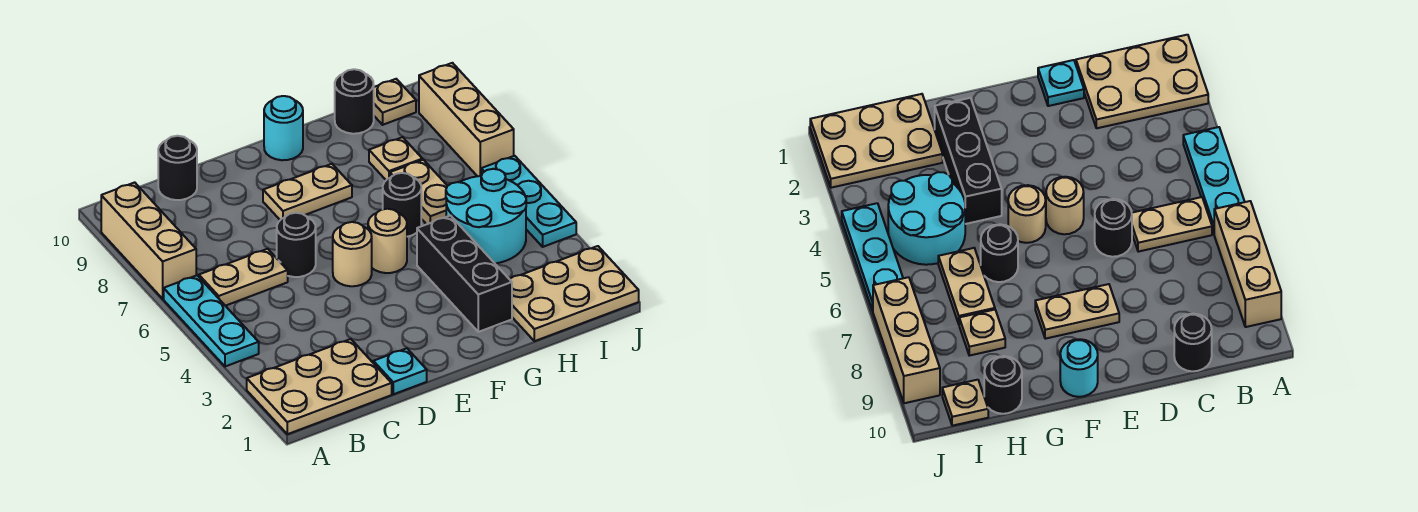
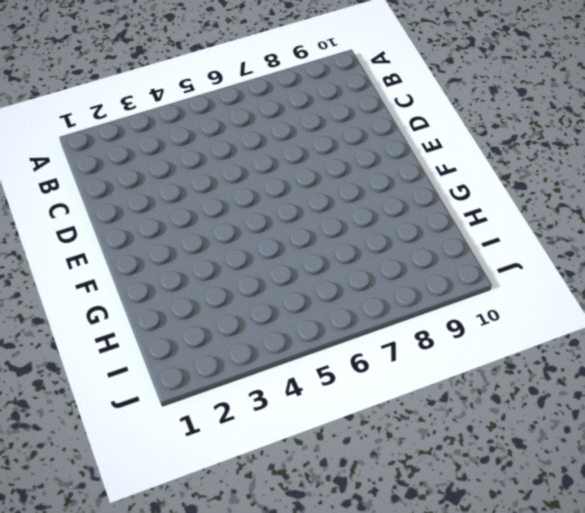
none -> tan 2x3 plate [247,339,392,434]
none -> cyan 1x3 plate [164,275,259,367]
none -> tan 1x3 brick [101,182,196,299]

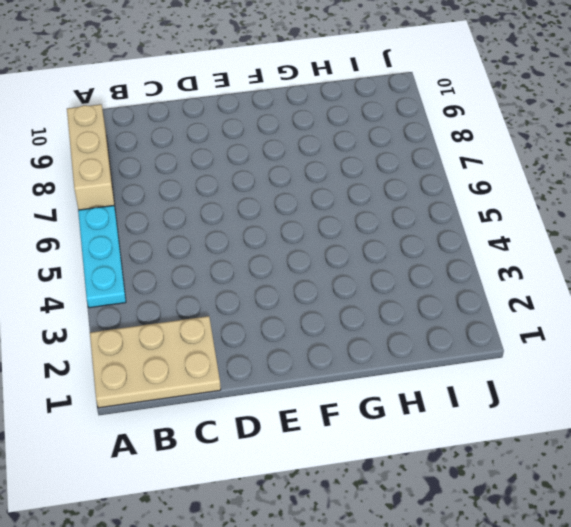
none -> tan 1x2 plate [199,249,288,306]
none -> black 1x1 round brick [158,136,197,200]
none -> cyan 1x1 plate [373,348,427,394]

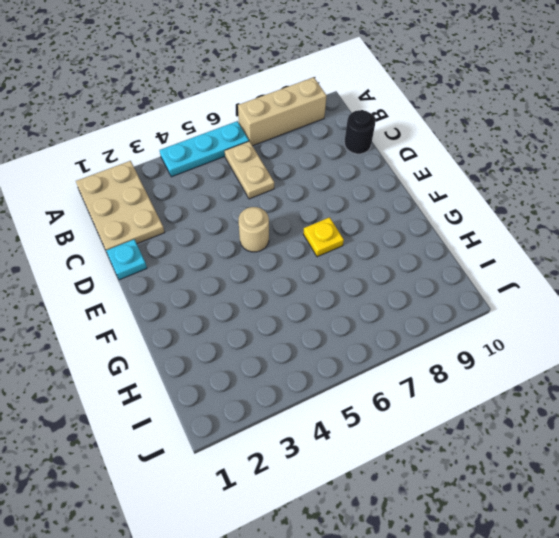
yellow 1x1 plate [303,217,344,257] -> none
none -> black 1x1 round brick [277,213,316,277]
none -> tan 1x2 plate [263,164,352,220]
none -> tan 1x1 round brick [368,209,407,273]

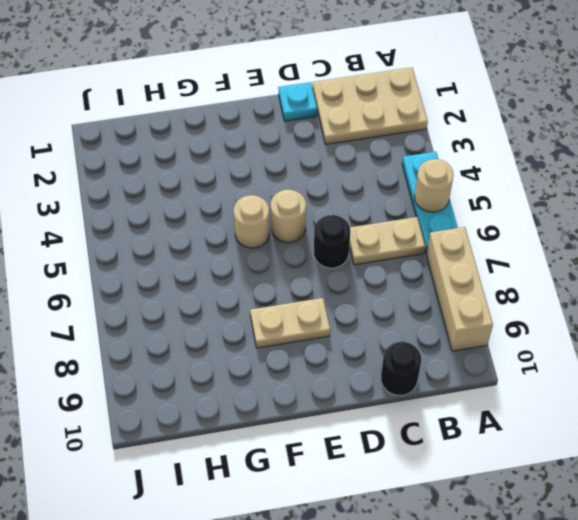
tan 1x1 round brick [415,159,454,212] -> none
none -> cyan 1x1 round brick [264,96,303,160]
none -> black 1x3 brick [417,216,512,332]
none -> black 1x1 round brick [383,173,421,237]

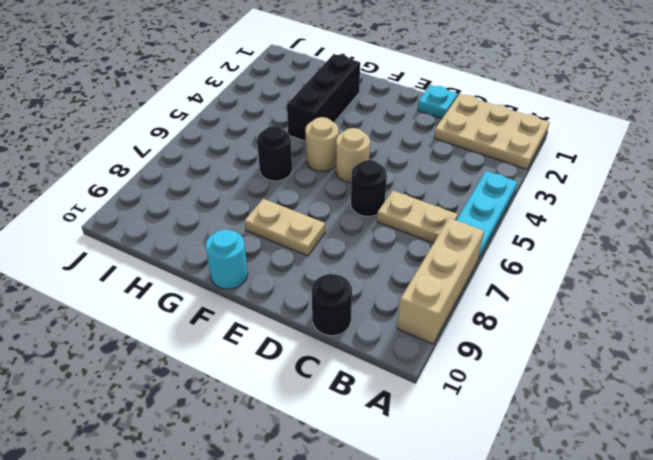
none -> tan 2x3 plate [510,246,639,341]
none -> cyan 2x2 round brick [446,169,526,264]
none -> tan 1x2 plate [390,160,447,224]

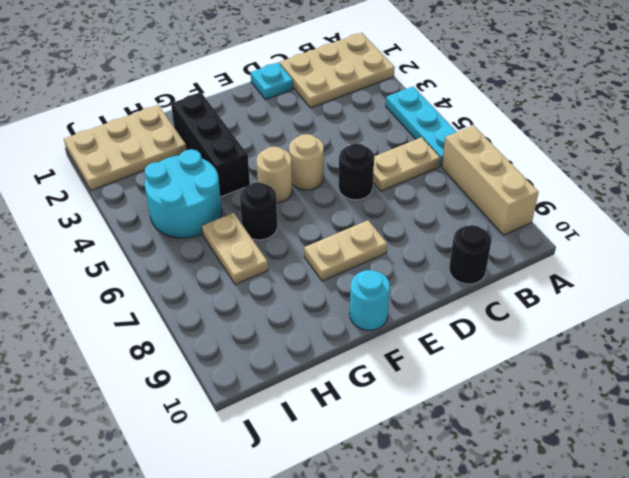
none -> tan 1x1 plate [369,137,422,180]
none -> black 1x1 round brick [335,69,374,134]
none -> tan 1x1 plate [374,79,416,125]

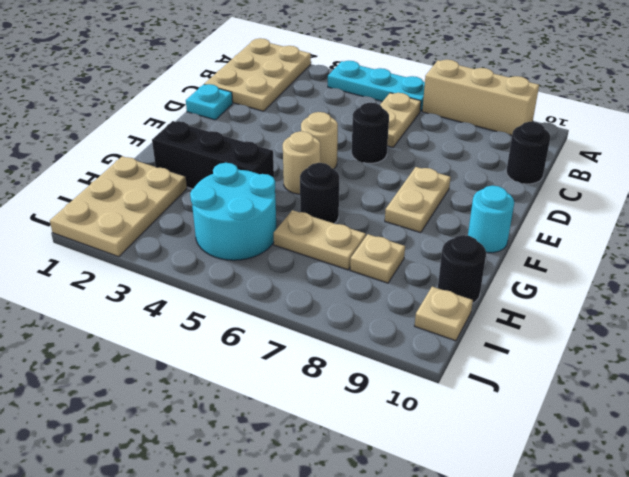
none -> cyan 1x3 plate [481,156,576,247]
none -> tan 1x3 brick [419,63,514,176]

